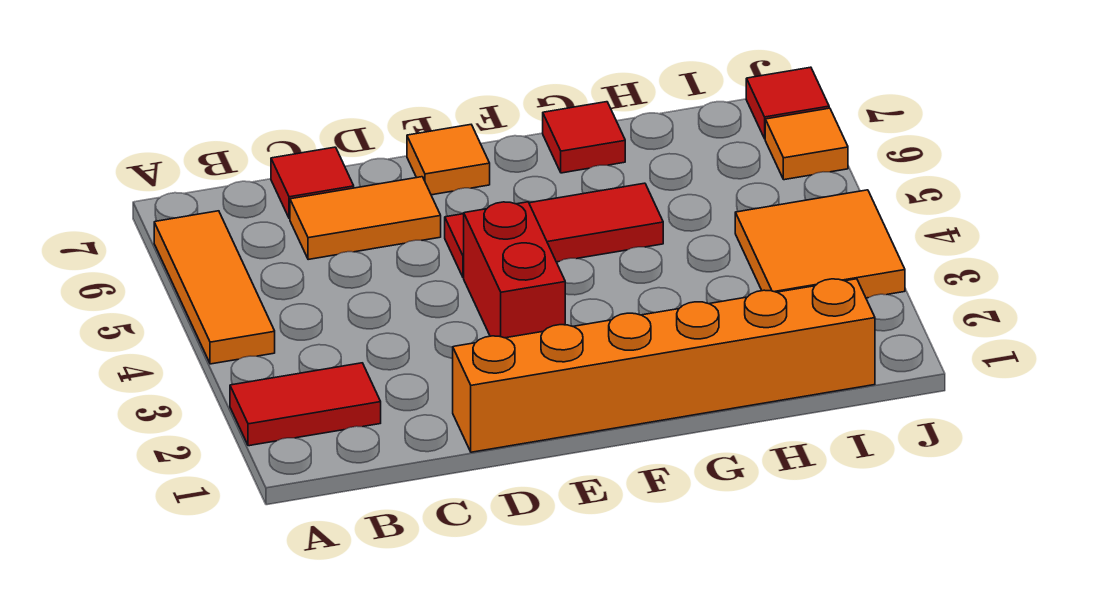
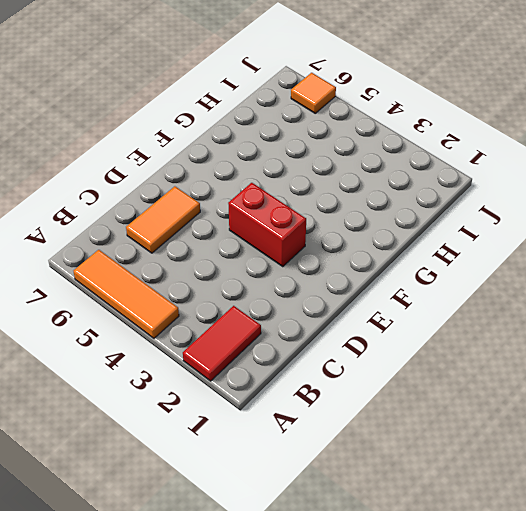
none -> red 1x1 tile [271,147,354,219]
none -> orange 1x6 brick [453,279,875,452]
none -> red 1x3 tile [445,183,663,278]

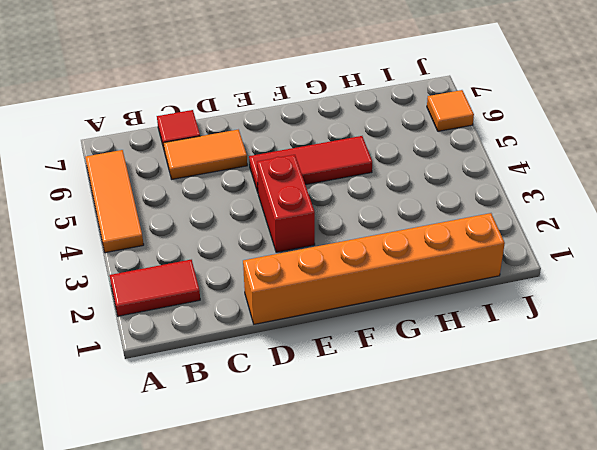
none -> orange 1x1 tile [407,125,490,195]
none -> red 1x1 tile [543,102,625,173]
none -> orange 2x2 tile [735,190,905,298]

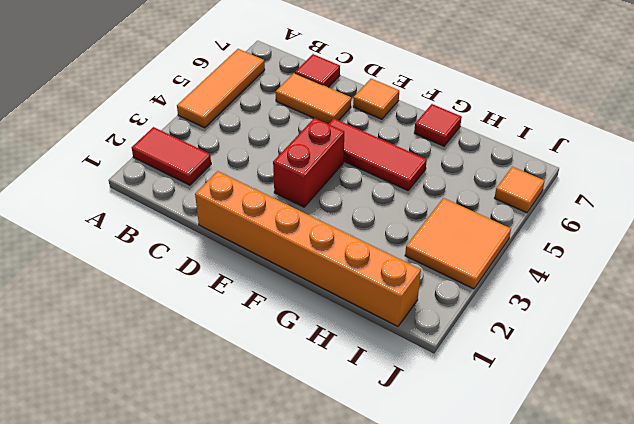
none -> red 1x1 tile [746,67,829,139]

